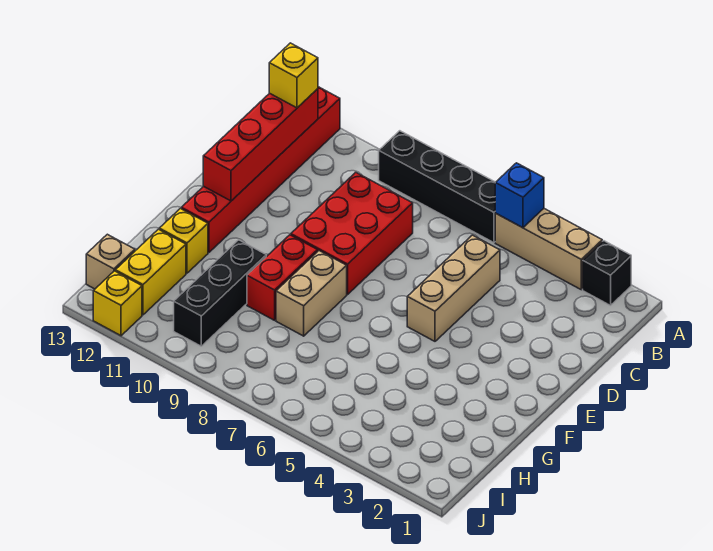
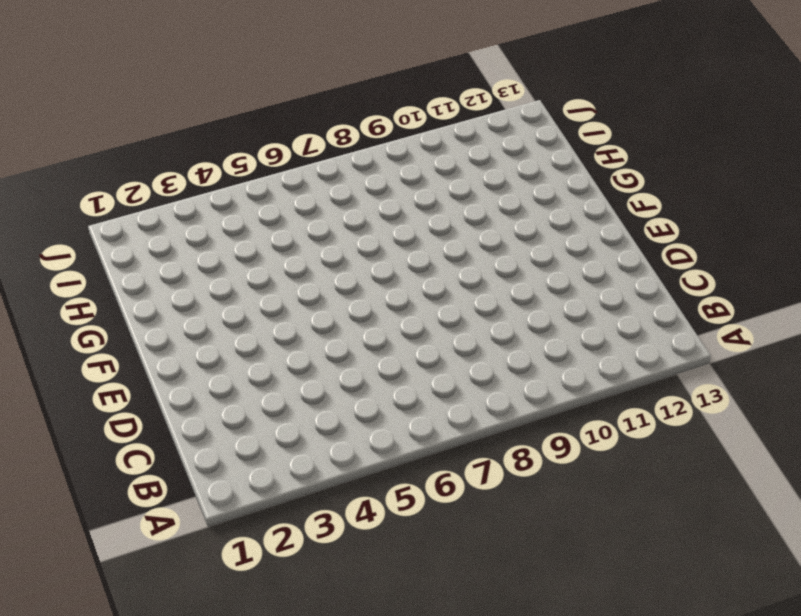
none -> black 1x1 brick [583,241,631,305]
none -> tan 1x3 brick [495,209,602,290]
none -> black 1x4 brick [379,131,495,243]

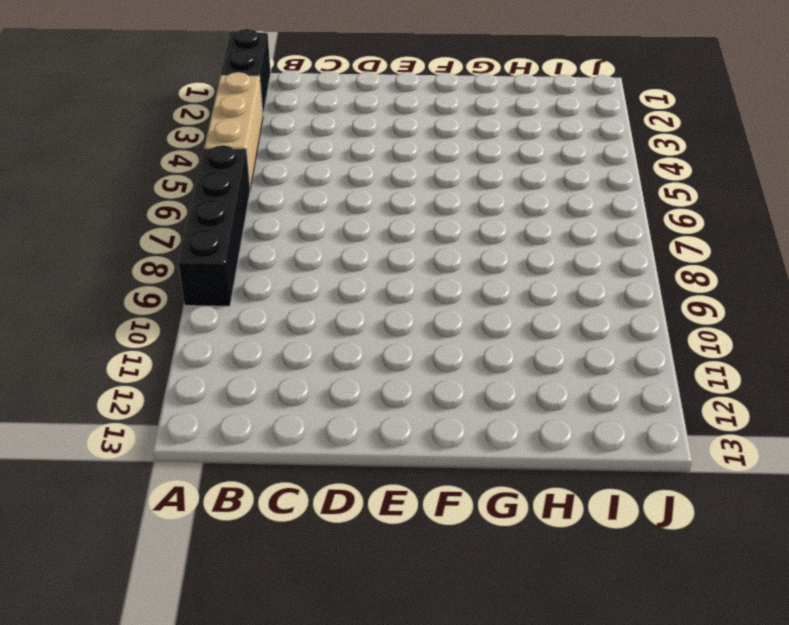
black 1x2 brick [221,29,271,114] -> black 1x1 brick [583,241,631,305]
none -> red 1x6 brick [181,87,340,252]
none -> tan 1x3 brick [407,235,500,341]
none -> red 2x3 brick [291,172,413,294]

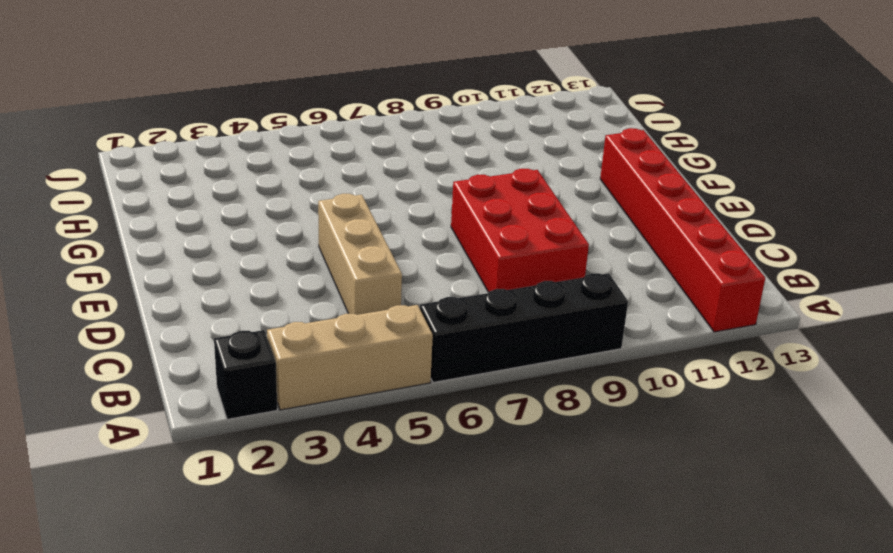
none -> tan 1x2 brick [276,251,347,336]
none -> red 1x2 brick [247,235,318,320]
none -> black 1x3 brick [174,240,266,346]

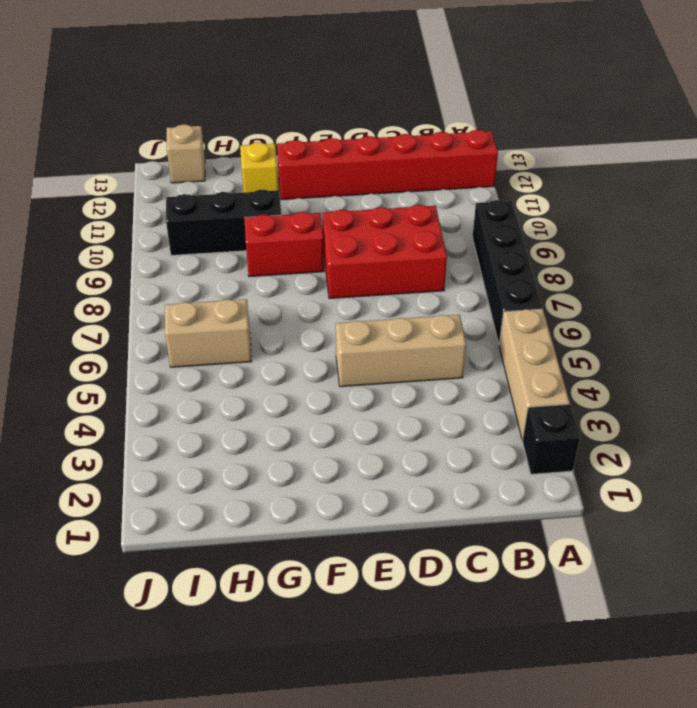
tan 1x2 brick [165,299,251,367] -> tan 1x2 brick moved to [276,251,347,336]
none -> yellow 1x2 brick [115,229,186,315]
none -> yellow 1x1 brick [93,271,142,336]
none -> blue 1x1 brick [495,163,544,228]

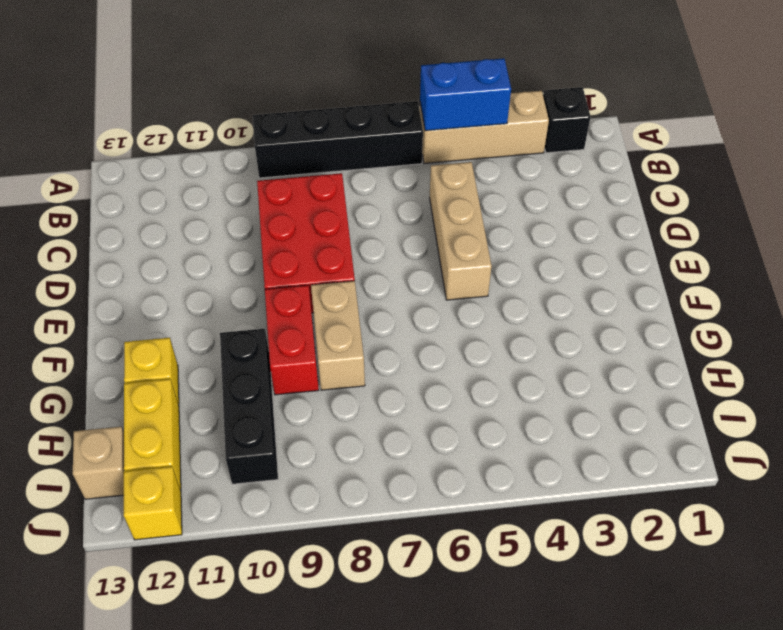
blue 1x2 brick [420,58,511,131] -> blue 1x1 brick [495,163,544,228]
none -> red 1x6 brick [181,87,340,252]
none -> red 1x4 brick [203,89,318,201]
none -> yellow 1x1 brick [269,43,318,108]

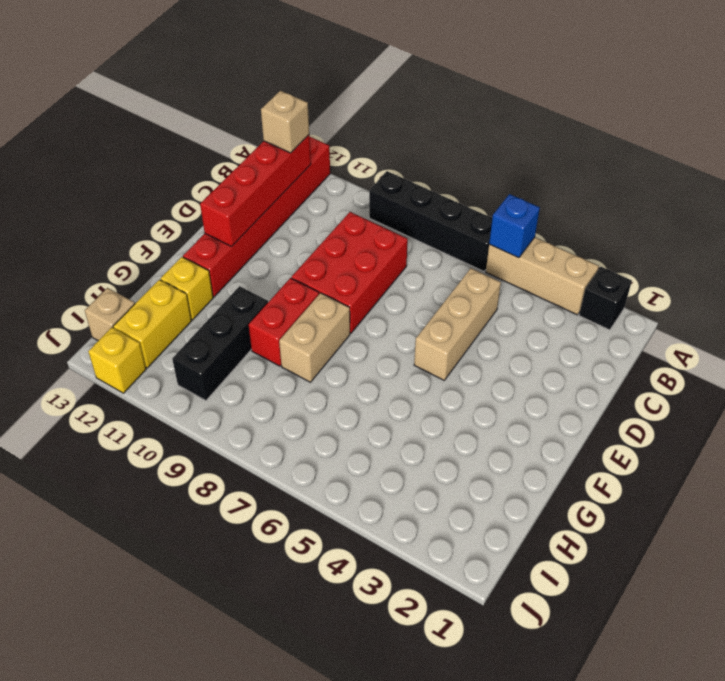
tan 1x1 brick [261,91,309,153] -> yellow 1x1 brick [269,43,318,108]

